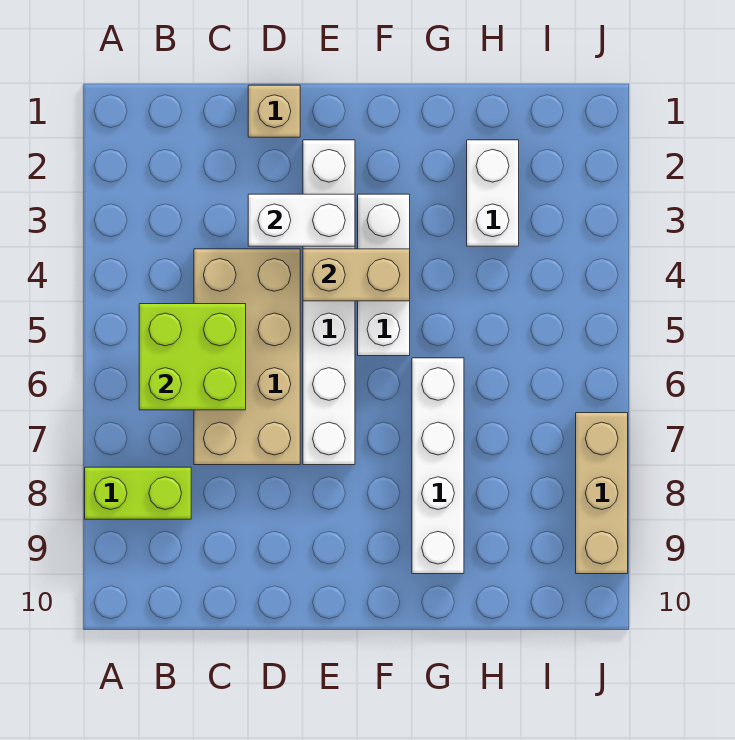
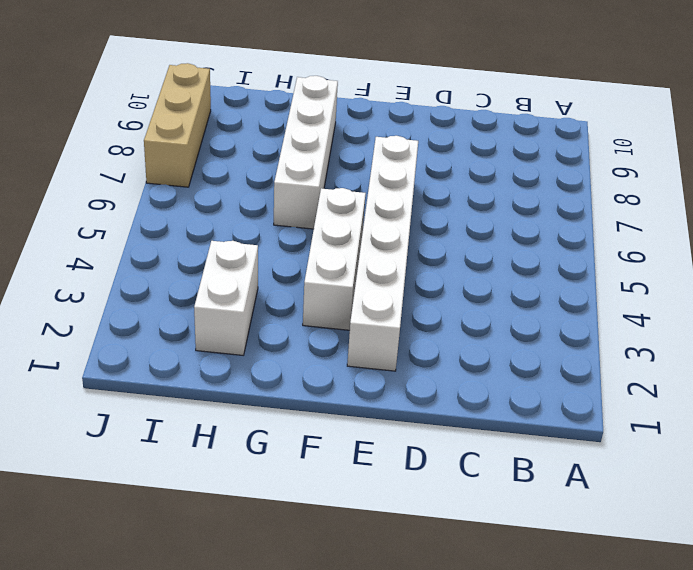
none -> lime 1x2 brick [85,467,191,519]
none -> tan 2x4 brick [194,249,300,465]

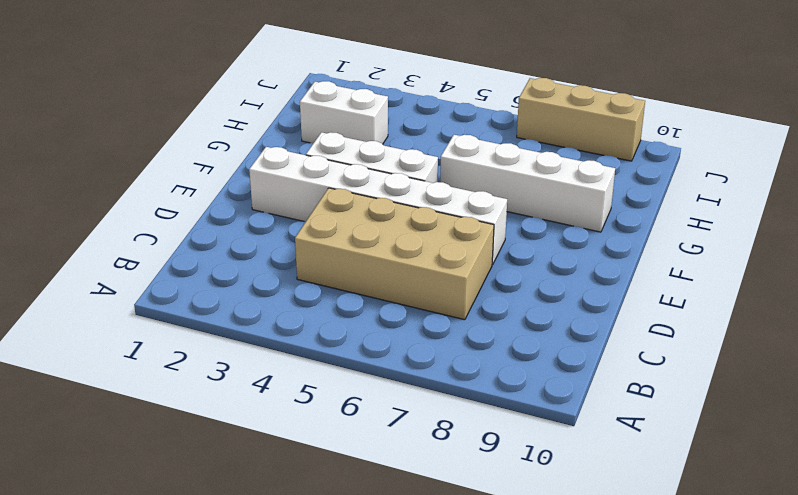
none -> lime 1x2 brick [85,467,191,519]
none -> tan 1x1 brick [248,85,300,137]

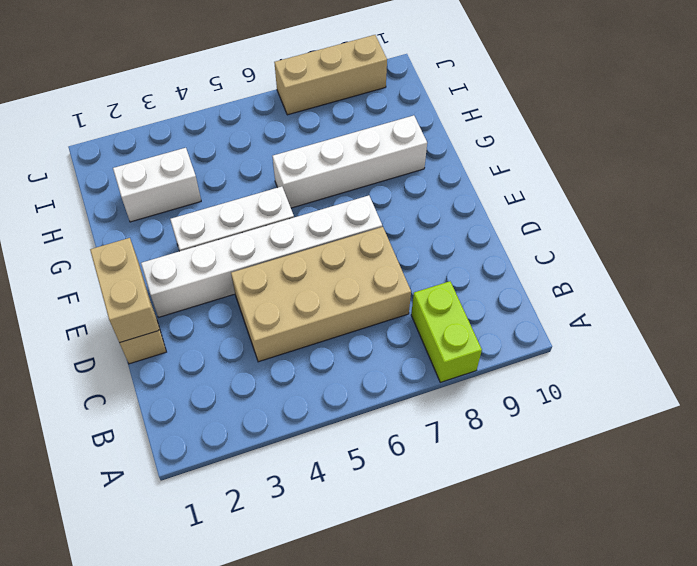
tan 1x2 brick [90,238,159,343] -> tan 1x2 brick moved to [303,249,410,301]
none -> lime 2x2 brick [139,304,246,410]
none -> white 1x2 brick [248,194,355,246]

